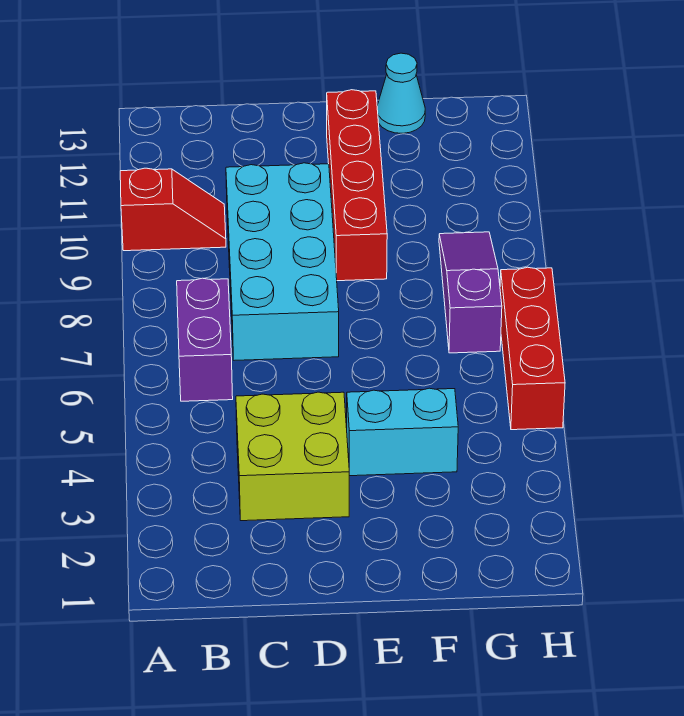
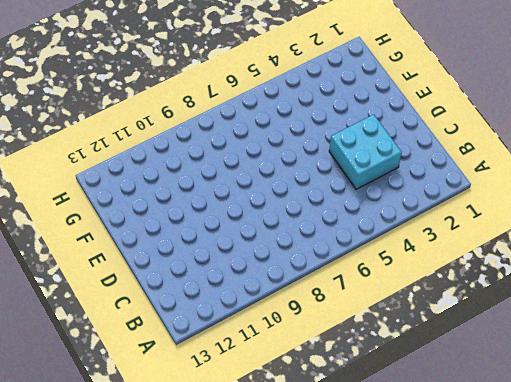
cyan 2x2 brick [329,114,402,189] -> lime 2x2 brick [236,392,349,521]
none -> red 1x2 slope [120,168,226,251]
none -> purple 1x2 brick [177,278,233,401]

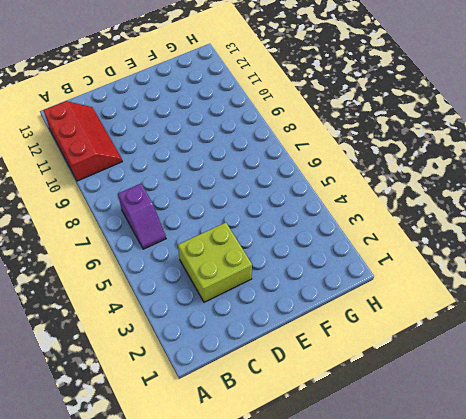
red 2x3 slope [43,101,122,181] -> red 1x2 slope [120,168,226,251]
purple 1x2 slope [118,184,166,249] -> purple 1x2 brick [177,278,233,401]
none -> cyan 2x4 brick [226,163,339,360]
none -> cyan 1x2 brick [347,388,458,476]

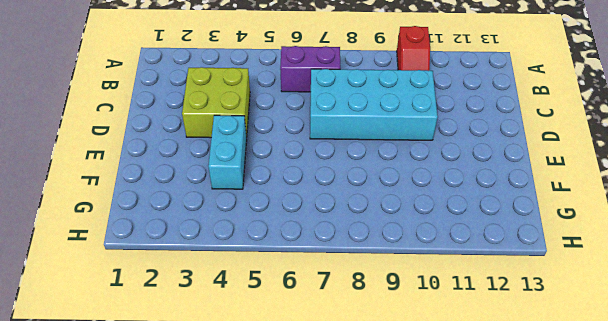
none -> red 1x4 brick [327,90,387,281]
none -> cyan 1x1 cone [377,53,425,133]

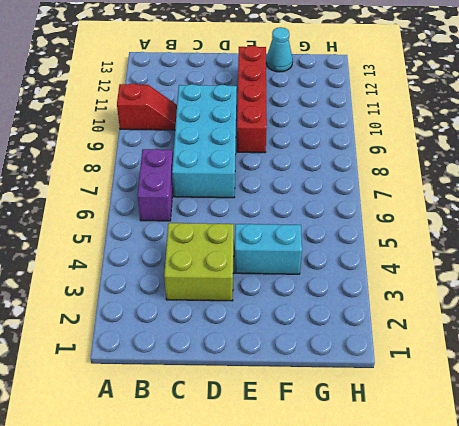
none -> purple 1x3 slope [439,232,502,353]
none -> red 1x3 brick [500,267,565,430]

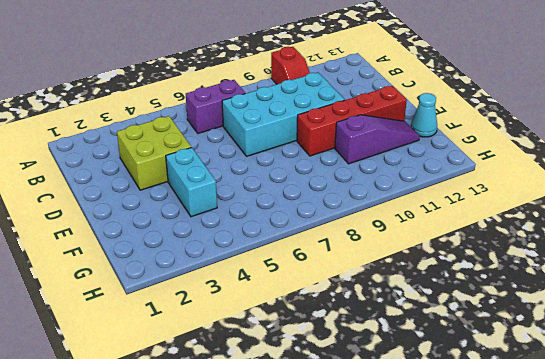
purple 1x3 slope [335,115,420,164] -> purple 1x3 slope moved to [439,232,502,353]
none -> red 1x3 brick [500,267,565,430]

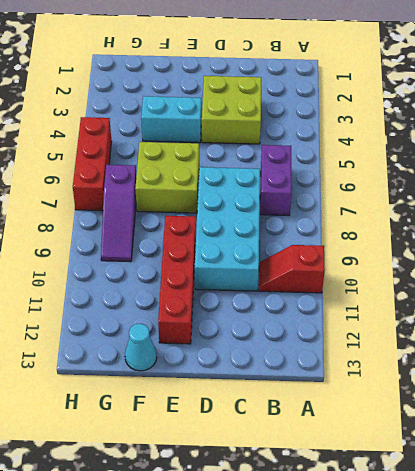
lime 2x2 brick [135,142,199,213] -> none

